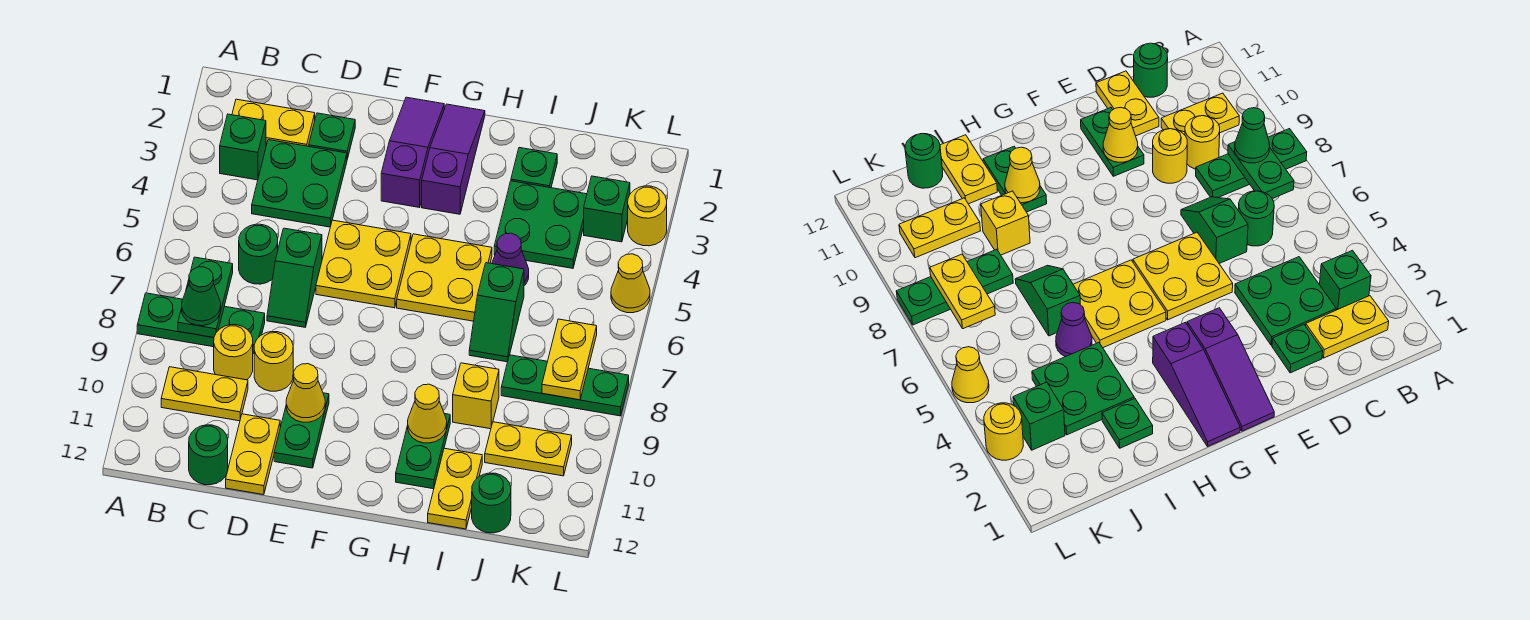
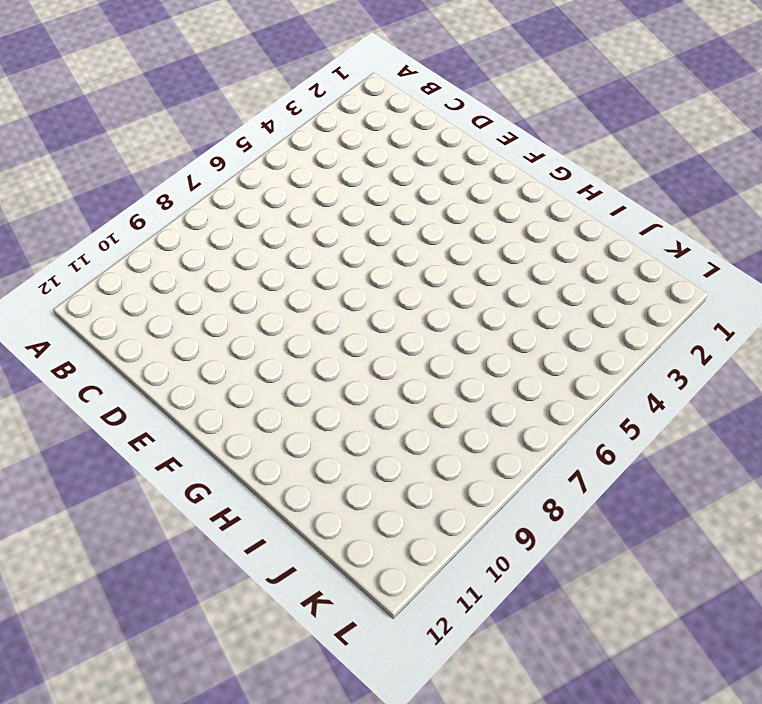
none -> green 1x3 plate [137,293,265,354]
none -> yellow 1x2 plate [232,99,315,146]
none -> green 1x1 brick [220,114,266,180]
none -> yellow 1x2 plate [161,367,248,421]

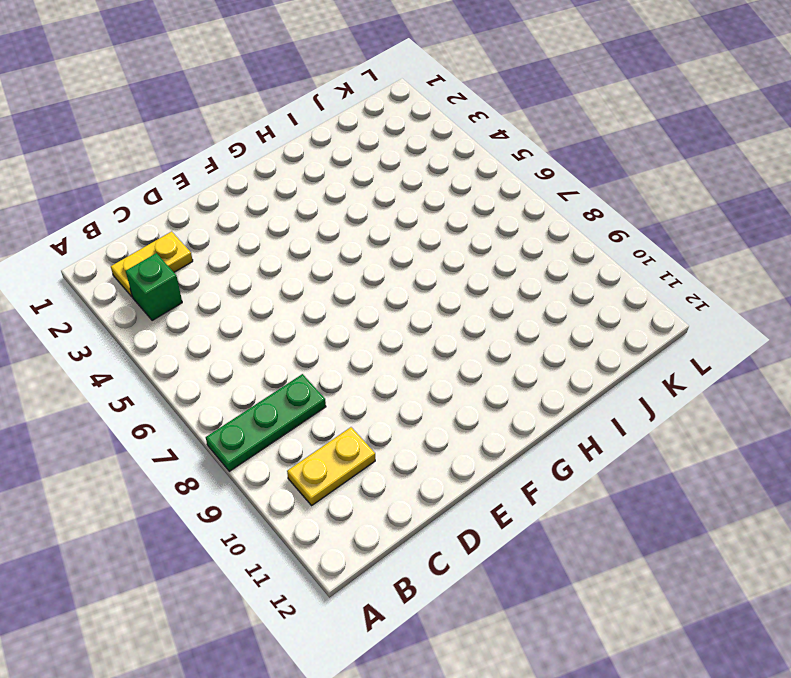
none -> green 2x2 plate [252,140,347,227]
none -> green 1x1 round brick [239,224,278,284]
none -> yellow 1x1 round brick [214,325,253,380]
none -> green 1x1 round brick [189,425,228,485]

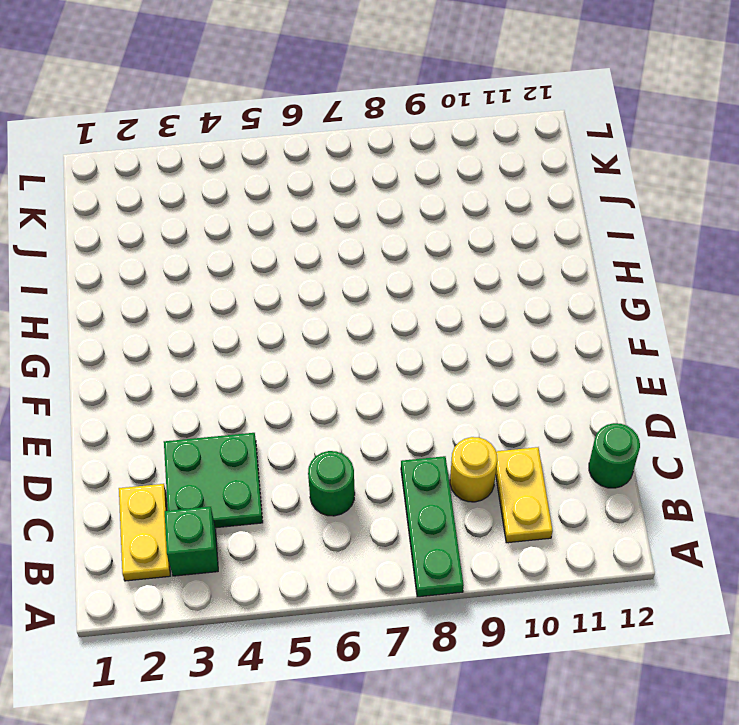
none -> green 1x1 plate [309,113,355,159]
none -> green 1x2 slope [267,228,322,327]
none -> yellow 1x1 round brick [254,332,293,391]
none -> yellow 1x2 plate [226,414,280,495]

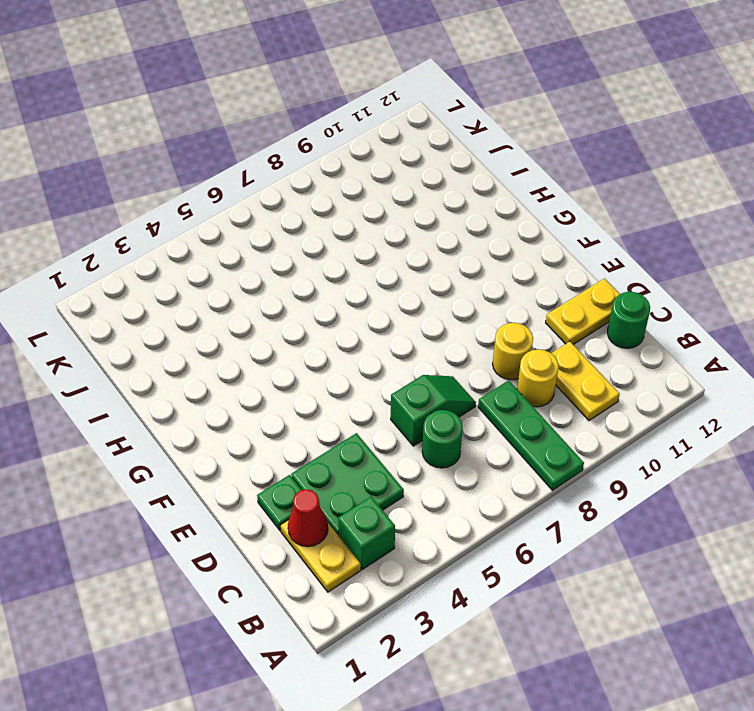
red 1x1 cone [288,489,328,547] -> none
none -> yellow 2x2 plate [316,220,411,308]
none -> green 1x2 plate [274,393,329,468]
none -> purple 1x3 slope [381,97,444,207]
none -> purple 1x3 slope [422,104,485,214]

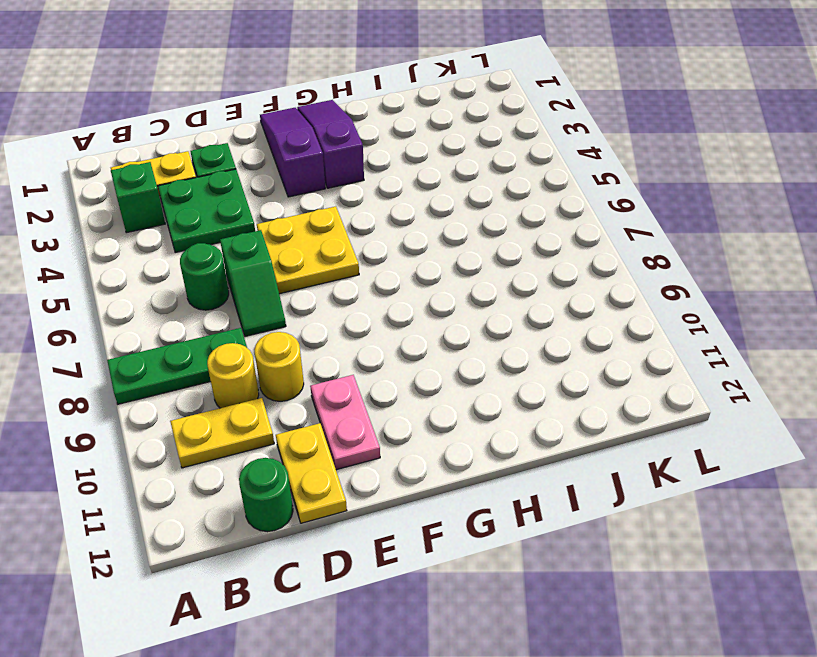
pink 1x2 plate [310,375,380,470] -> green 1x2 plate [274,393,329,468]
none -> yellow 2x2 plate [397,234,492,321]
none -> green 1x2 plate [396,414,450,489]
none -> green 1x1 plate [511,148,557,188]
none -> green 2x2 plate [494,181,587,268]

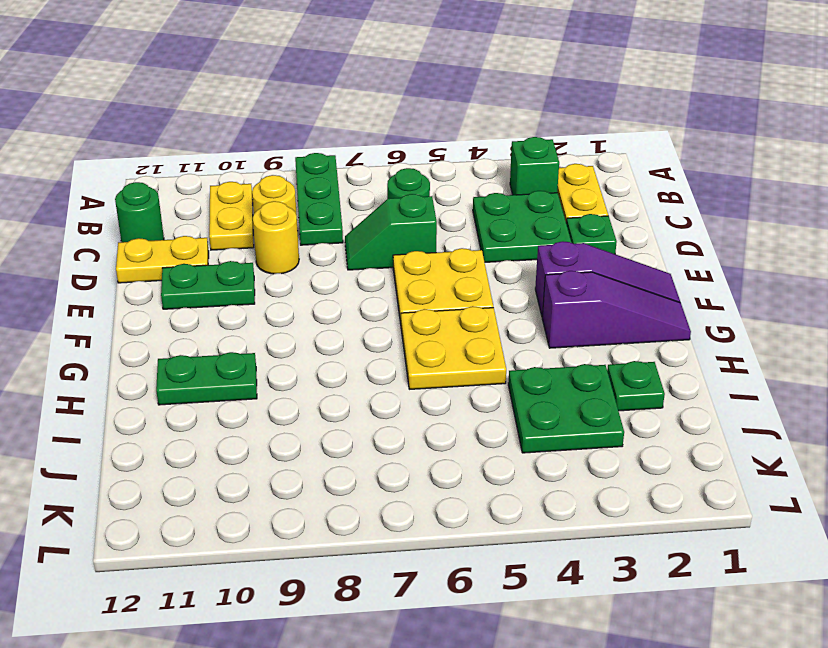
none -> purple 1x1 cone [492,233,529,286]
none -> green 1x2 slope [469,263,524,362]
none -> yellow 1x1 brick [453,363,499,429]
none -> yellow 1x2 plate [428,448,482,529]

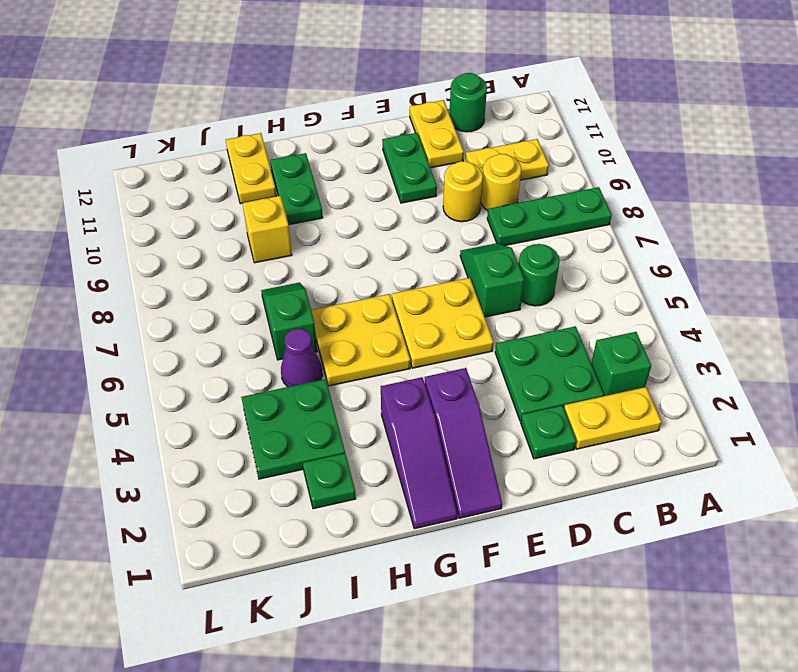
none -> green 1x3 plate [501,355,629,416]
none -> yellow 1x2 plate [485,422,572,476]
none -> green 1x1 round brick [472,473,511,533]
none -> green 1x1 brick [584,176,630,242]

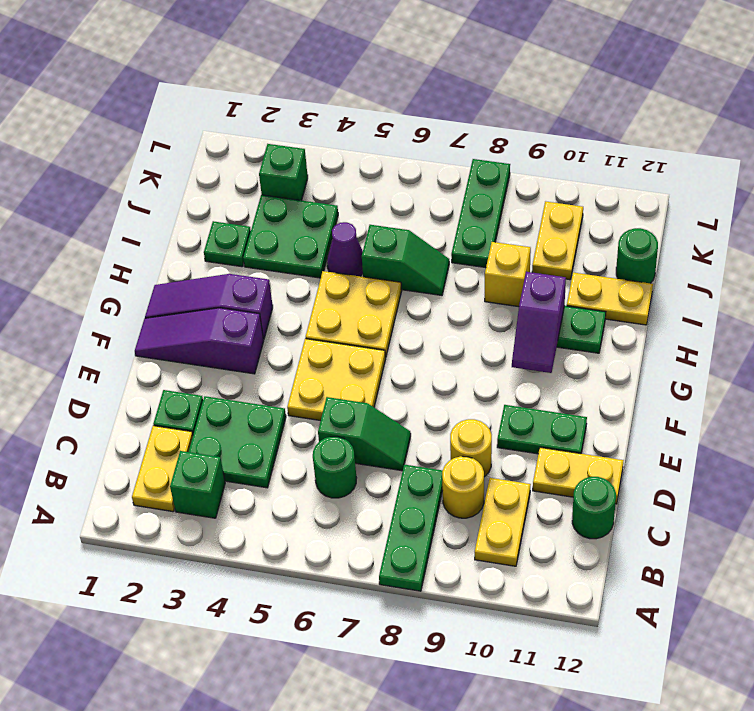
purple 1x2 slope [512,272,566,373] -> yellow 1x1 cone [408,384,447,443]
none -> yellow 1x1 round brick [628,186,667,246]
none -> yellow 1x1 cone [611,254,650,313]
none -> green 1x2 plate [178,257,233,337]
none -> yellow 1x1 cone [286,364,325,422]

